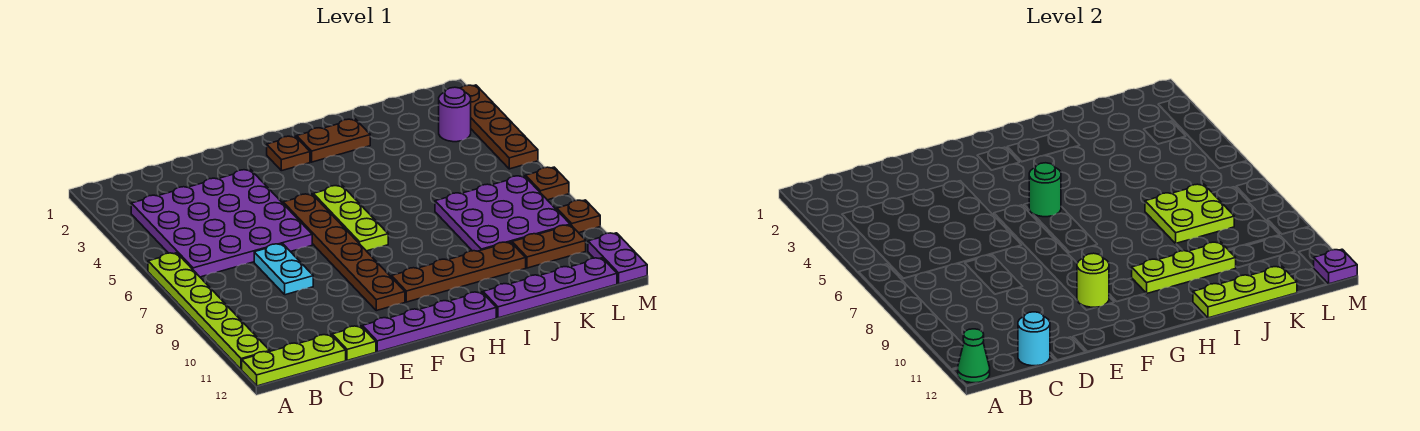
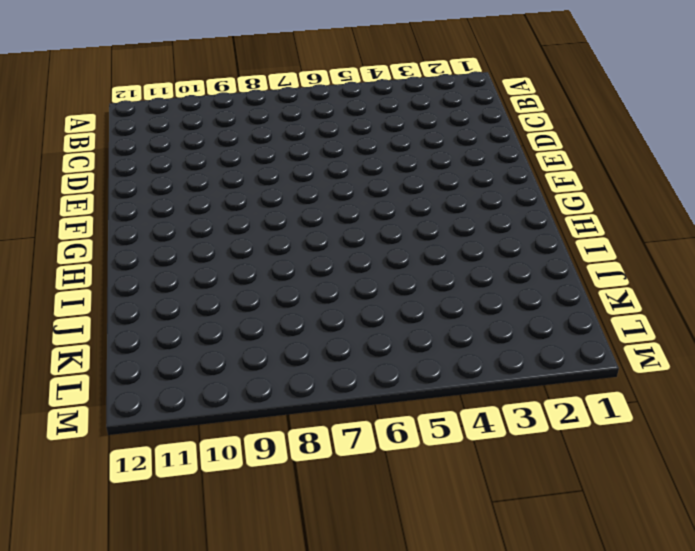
none -> lime 1x6 plate [148,253,270,370]
none -> lime 1x3 plate [242,334,346,386]
none -> purple 4x4 plate [131,170,312,277]

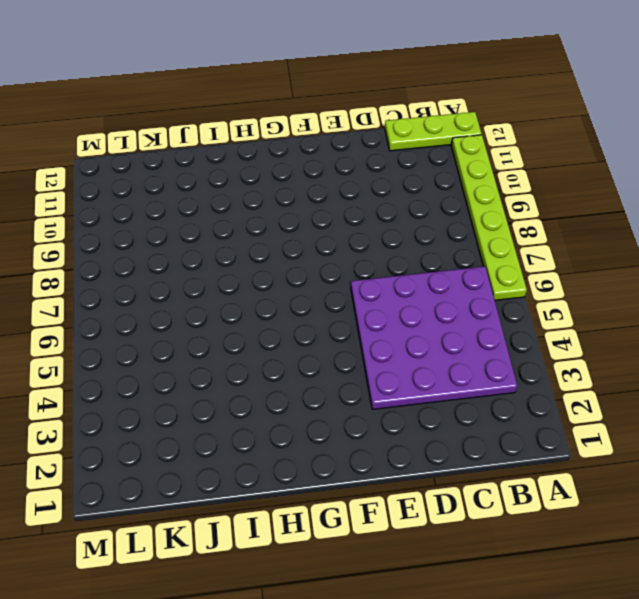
none -> cyan 1x2 plate [254,244,313,295]
none -> lime 1x1 plate [332,326,376,360]
none -> purple 1x4 plate [362,292,496,352]

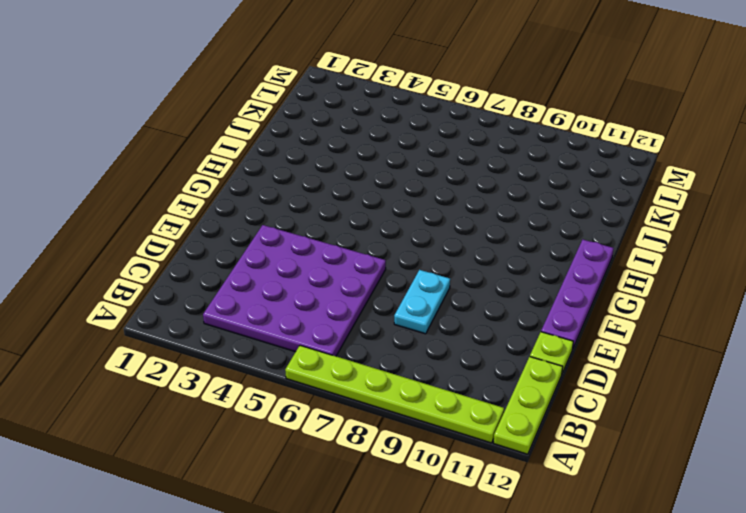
cyan 1x2 plate [394,270,450,334] -> cyan 1x2 plate turned to [254,244,313,295]
none -> brown 1x6 plate [283,194,405,311]
none -> brown 1x1 plate [267,136,310,171]
none -> lime 1x3 plate [313,185,388,251]

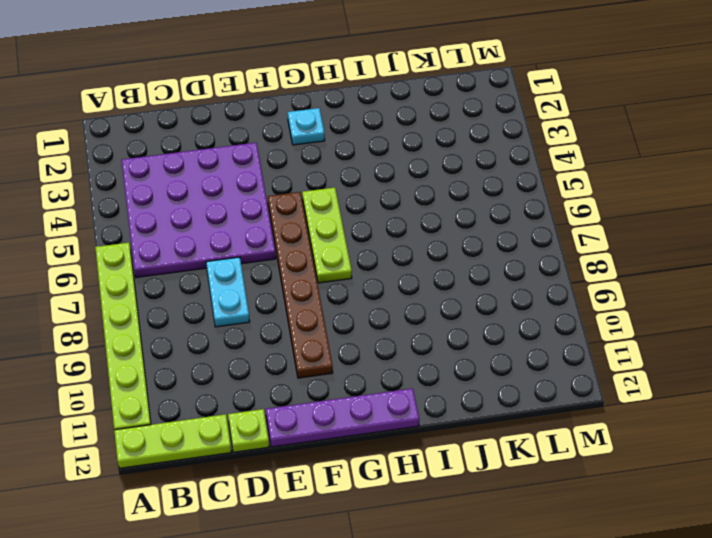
cyan 1x1 plate [288,108,325,145] -> brown 1x1 plate [267,136,310,171]
none -> brown 1x4 plate [391,242,526,302]
none -> brown 1x2 plate [297,119,370,162]
none -> purple 1x4 plate [483,258,617,318]

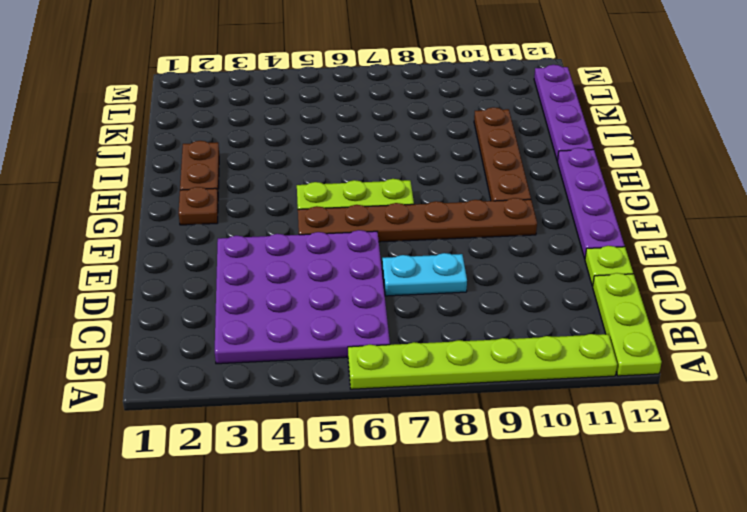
none -> purple 3x3 plate [435,176,570,251]
none -> brown 1x2 plate [512,225,586,268]
none -> purple 1x1 round brick [439,87,471,142]

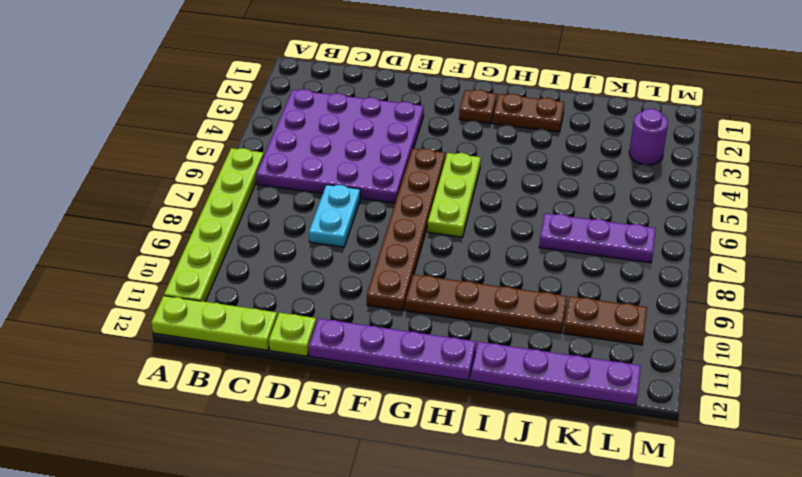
purple 1x3 plate [539,213,656,263] -> purple 3x3 plate [435,176,570,251]
none -> brown 1x4 plate [461,85,538,169]
none -> brown 1x1 plate [526,167,569,200]
none -> brown 1x1 plate [557,200,600,233]

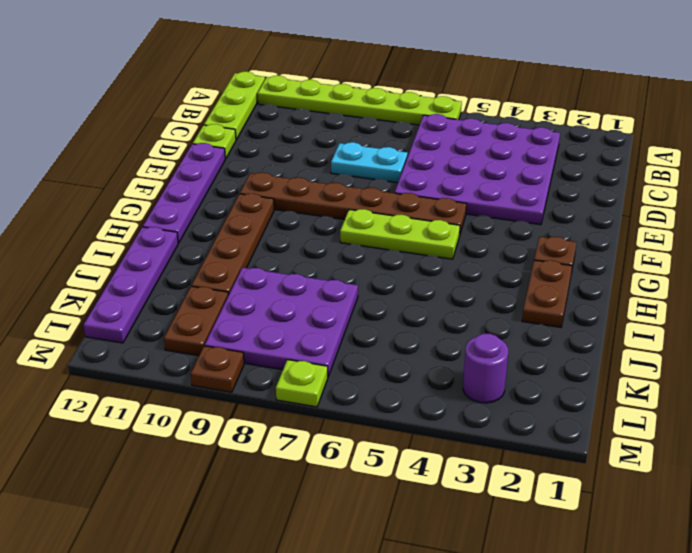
lime 1x1 plate [276,360,328,407] -> brown 1x1 plate [526,167,569,200]
none -> brown 1x4 plate [461,85,538,169]
none -> purple 1x2 plate [588,233,647,284]
none -> green 1x1 cone [957,329,990,383]

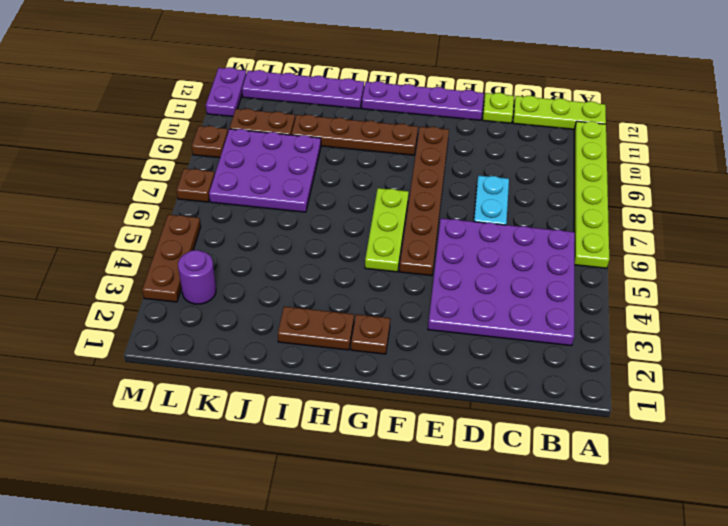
brown 1x3 plate [142,215,201,302] -> brown 1x4 plate [461,85,538,169]
none -> green 1x1 cone [957,329,990,383]
none -> cyan 1x1 round brick [1018,312,1050,366]
none -> lime 1x1 round brick [1077,253,1109,307]

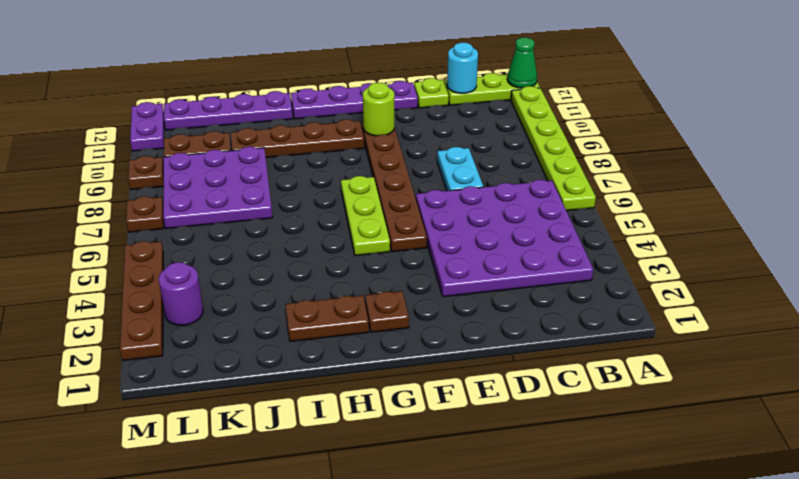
none -> green 1x1 round brick [1029,163,1061,217]
none -> lime 1x3 plate [1132,242,1236,293]
none -> lime 1x3 plate [1193,266,1297,318]

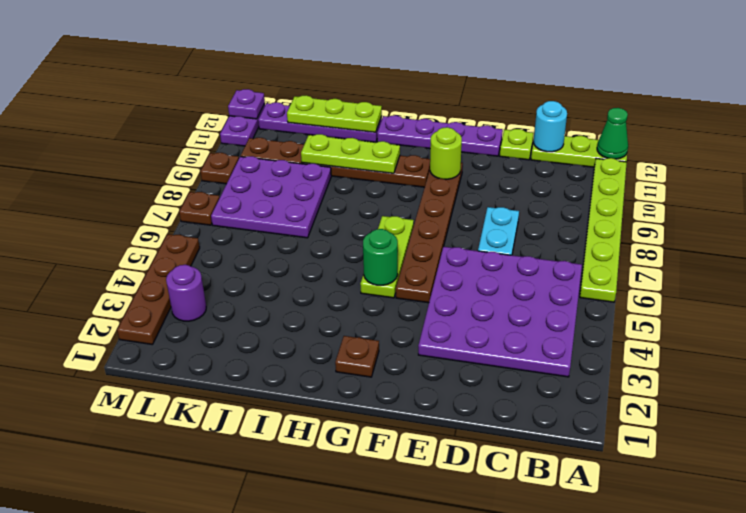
none -> brown 1x2 plate [297,119,370,162]
none -> lime 2x2 plate [1145,184,1234,243]

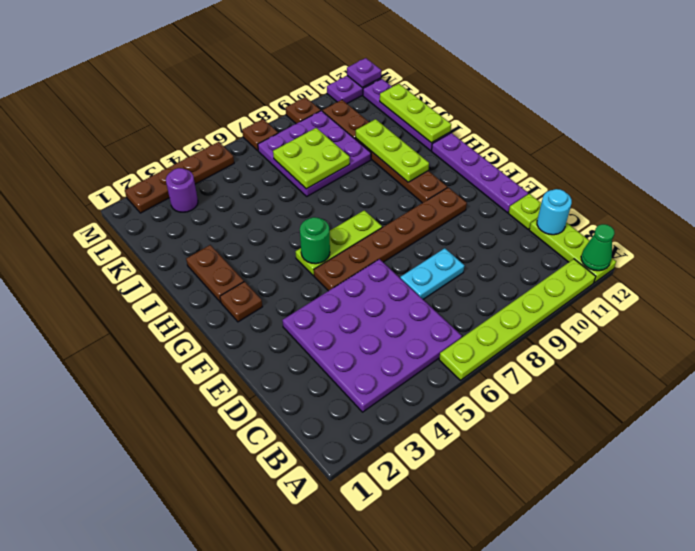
none -> lime 1x1 round brick [1077,253,1109,307]

